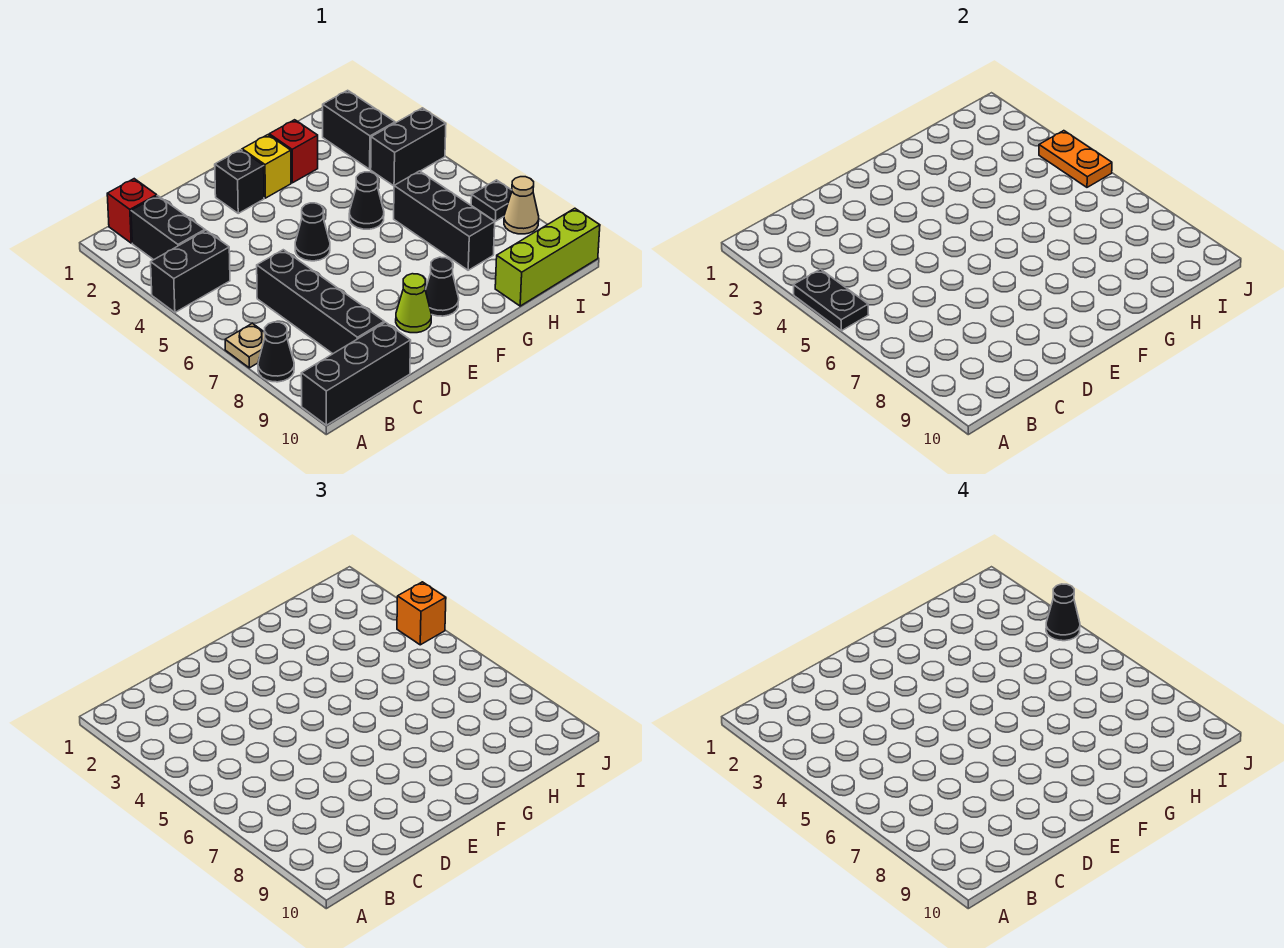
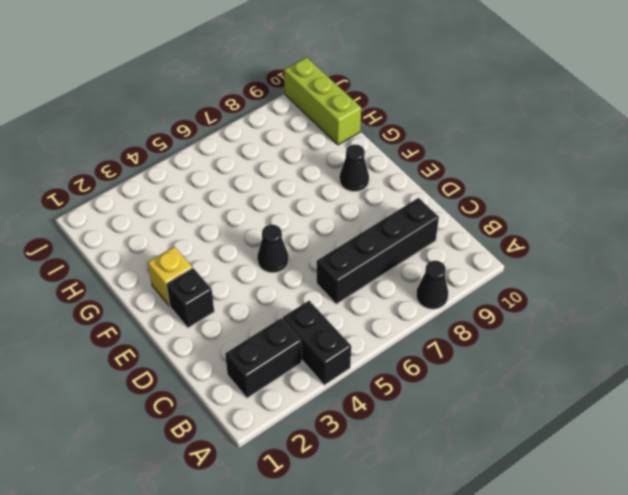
none -> tan 1x1 plate [225,323,265,368]
none -> black 1x3 brick [301,322,411,425]
none -> red 1x1 brick [107,179,157,243]

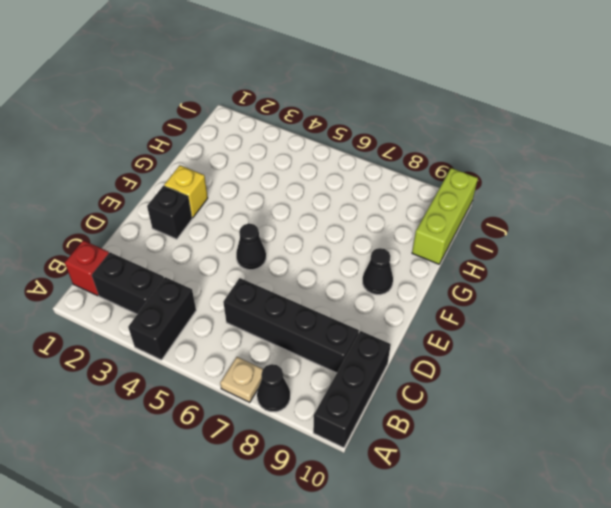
none -> lime 1x1 cone [396,274,431,333]
none -> red 1x1 brick [269,120,318,183]
none -> black 1x1 cone [349,172,384,229]

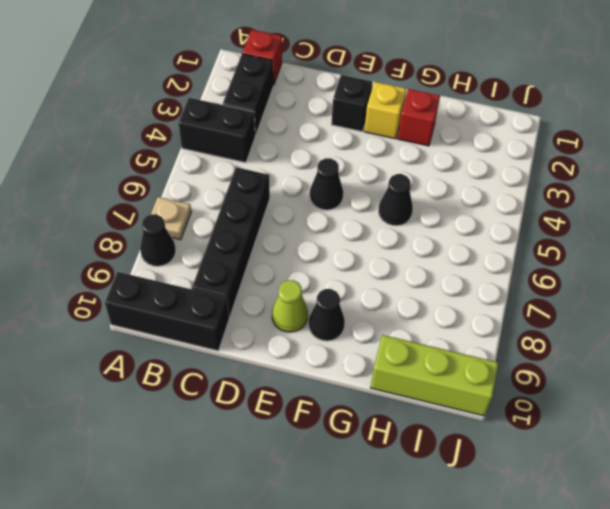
none -> black 1x3 brick [394,171,495,270]
none -> black 1x2 brick [323,90,395,169]
none -> black 1x2 brick [371,108,446,186]

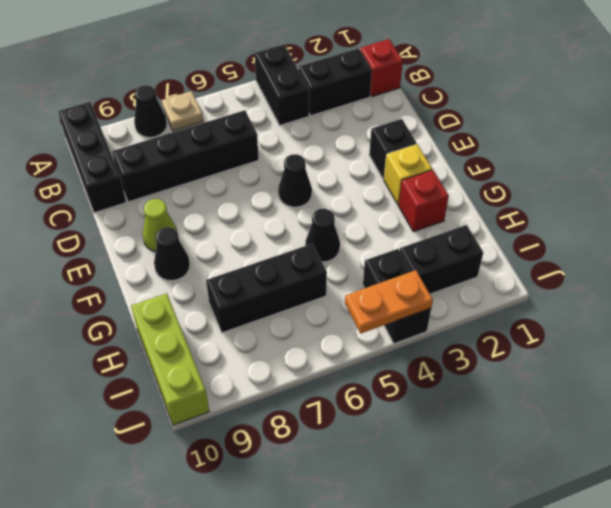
none -> black 1x1 plate [471,180,512,221]
none -> tan 1x1 cone [504,177,539,234]
none -> black 1x2 plate [793,269,868,331]

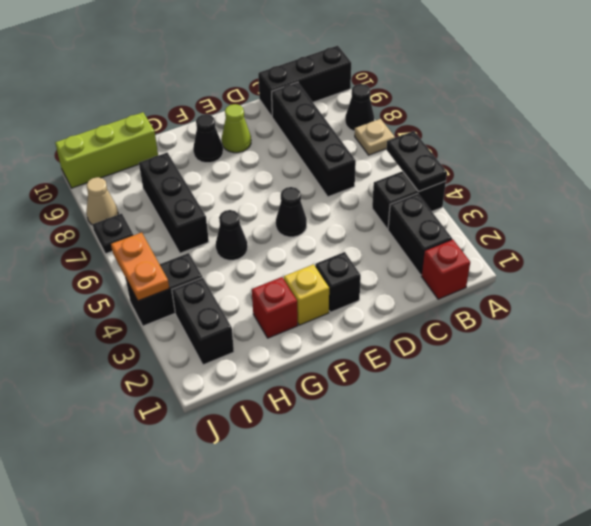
none -> orange 1x1 brick [397,582,446,645]
none -> black 1x1 cone [1046,584,1080,641]

